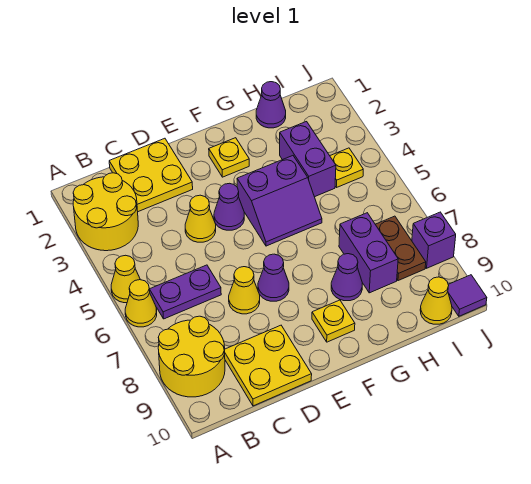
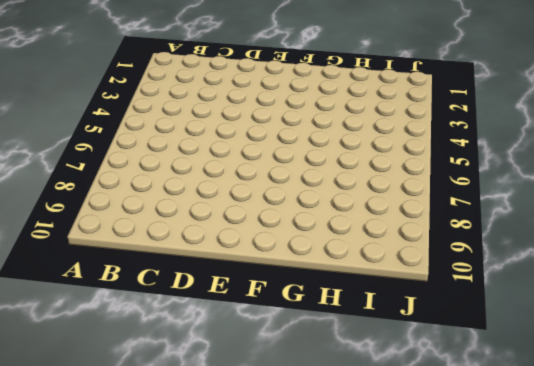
none -> yellow 2x2 round brick [73,173,138,251]
none -> yellow 1x1 cone [111,255,140,303]
none -> yellow 1x1 cone [125,280,157,327]

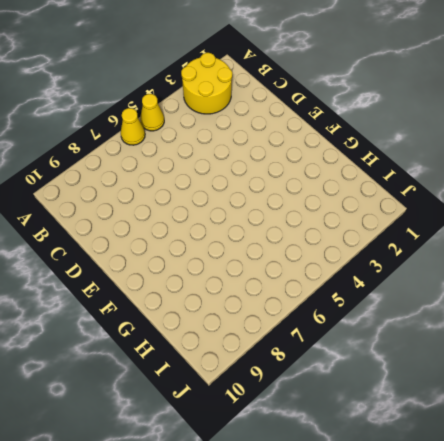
none -> yellow 2x2 round brick [158,316,225,397]
none -> purple 1x2 plate [150,265,221,319]
none -> yellow 2x2 plate [109,138,193,212]

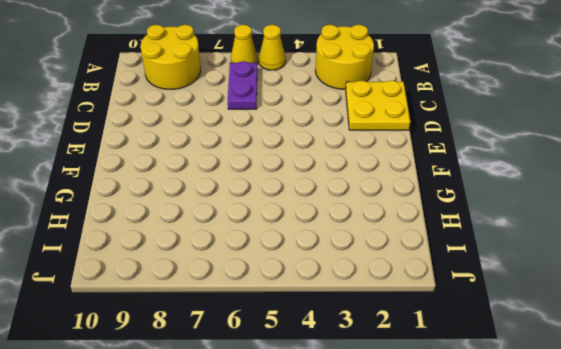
none -> yellow 2x2 plate [225,325,312,406]
none -> yellow 1x1 cone [185,195,216,242]
none -> yellow 1x1 cone [229,267,260,314]

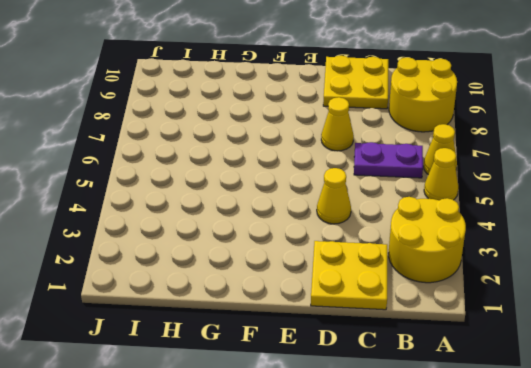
none -> purple 1x1 cone [214,183,244,230]
none -> purple 1x1 cone [258,254,289,301]
none -> yellow 1x1 plate [209,138,249,177]

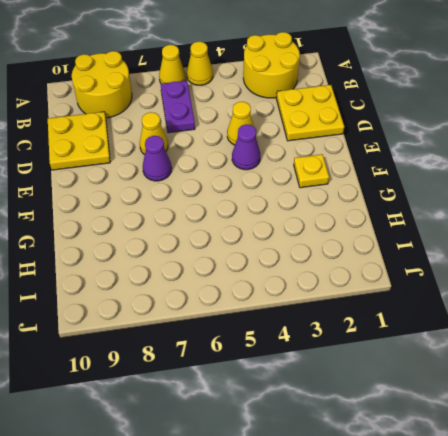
none -> purple 2x2 slope [237,156,322,246]
none -> yellow 1x1 plate [312,300,355,342]
none -> purple 1x1 cone [331,254,362,301]

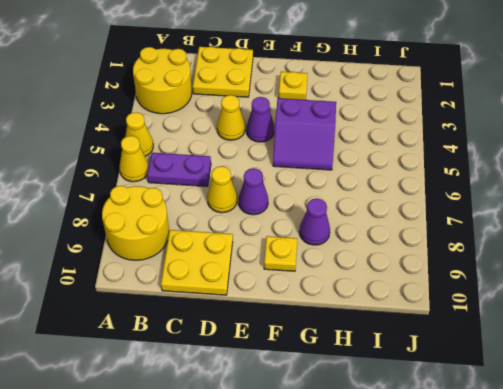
none -> purple 1x1 cone [256,82,286,128]
none -> purple 1x2 brick [280,122,336,197]
none -> purple 1x2 brick [339,213,398,293]

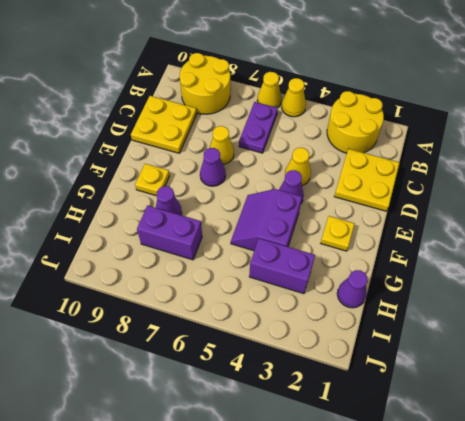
none -> yellow 1x1 plate [330,148,363,188]
none -> brown 1x2 plate [375,216,426,281]
none -> yellow 1x1 cone [420,277,452,324]

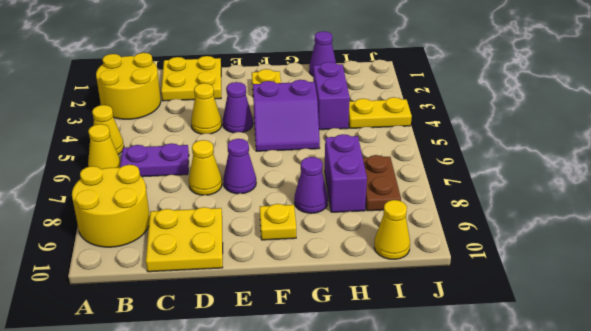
yellow 1x2 plate [348,97,412,128] -> yellow 1x1 plate [330,148,363,188]
none -> purple 1x1 brick [412,212,456,268]
none -> purple 1x1 tile [448,275,487,316]

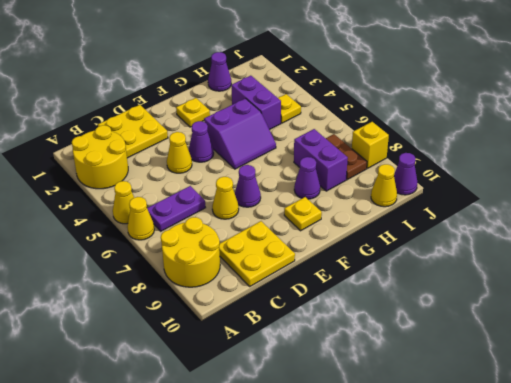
yellow 1x1 brick [352,122,389,168] -> purple 1x1 brick [412,212,456,268]
purple 1x1 cone [394,153,417,195] -> purple 1x1 tile [448,275,487,316]

